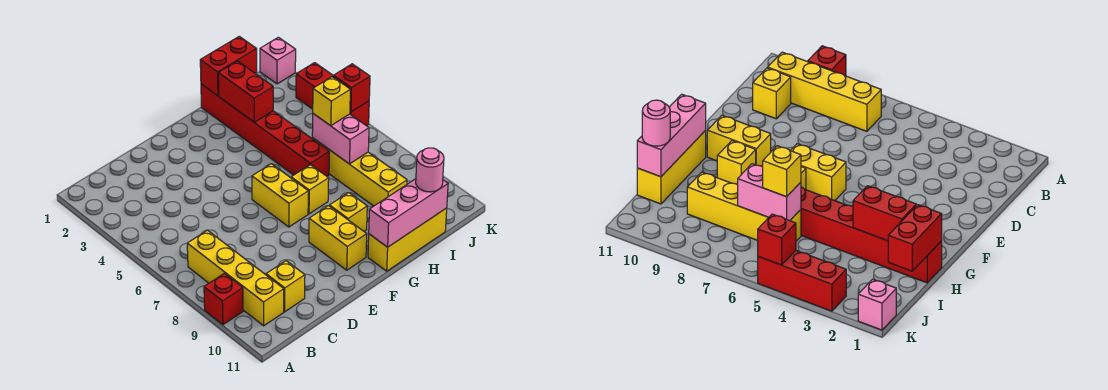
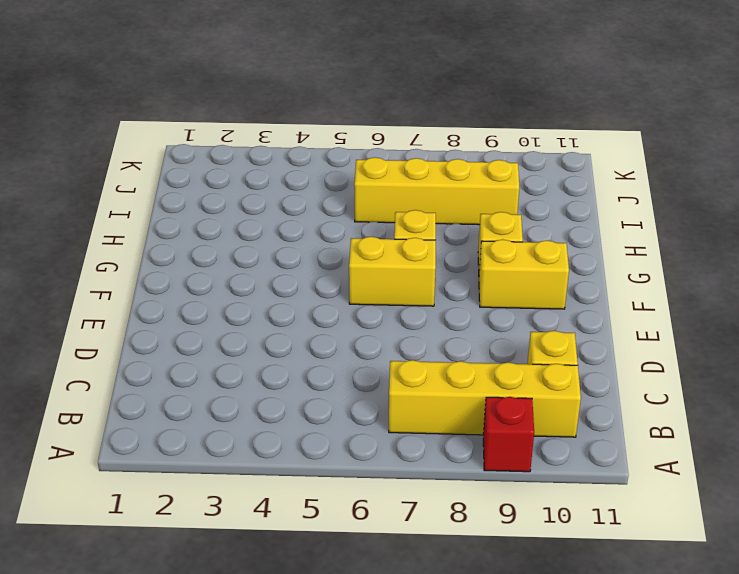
none -> yellow 1x3 brick [368,208,447,271]
none -> red 1x6 brick [201,84,329,176]
none -> pink 1x1 brick [260,37,296,84]

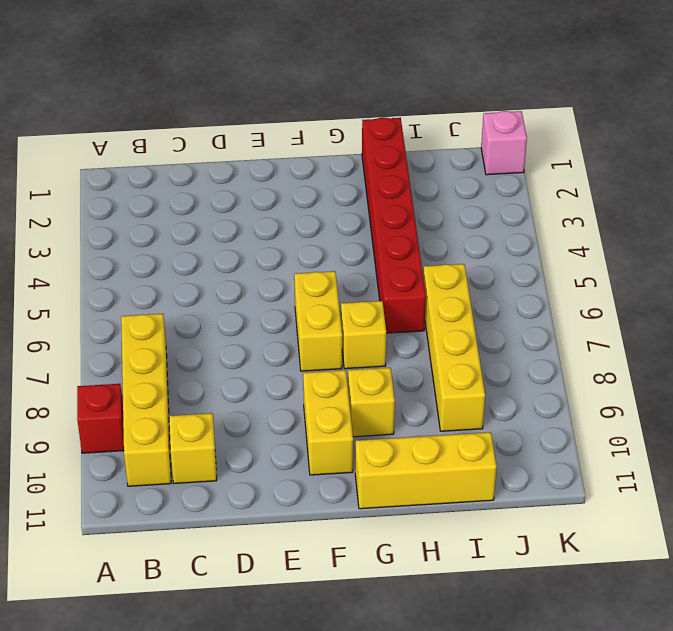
none -> red 1x3 brick [296,63,369,126]
none -> pink 1x3 brick [369,179,448,247]
none -> red 1x2 brick [200,36,257,96]

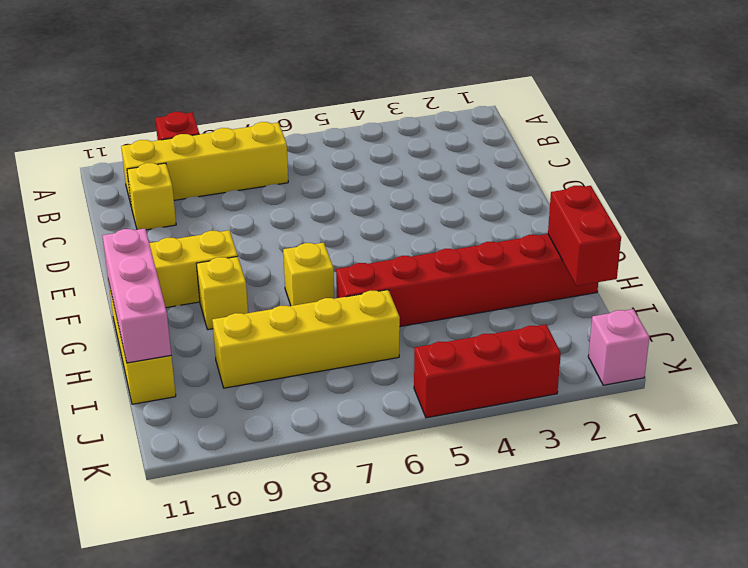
none -> yellow 1x2 brick [252,164,308,227]
none -> red 1x2 brick [218,61,273,122]
none -> pink 1x2 brick [312,114,369,164]

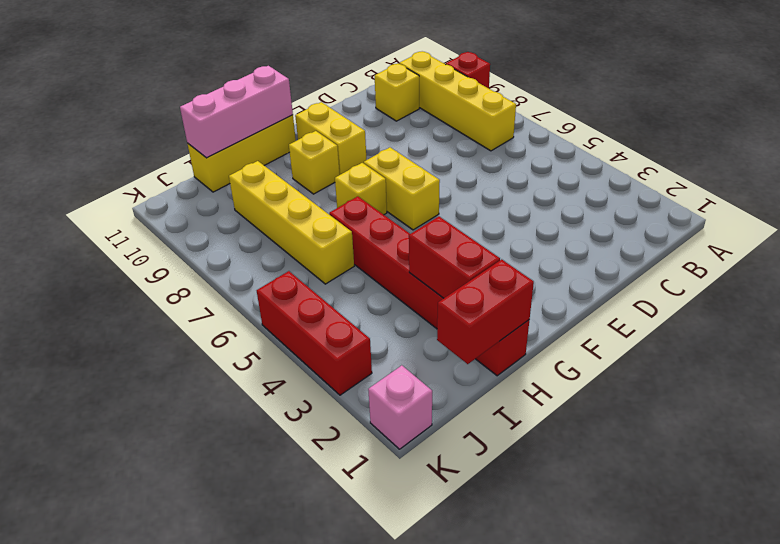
none -> pink 1x2 brick [312,114,369,164]
none -> red 1x1 brick [333,64,370,112]
none -> yellow 1x1 brick [313,77,350,126]

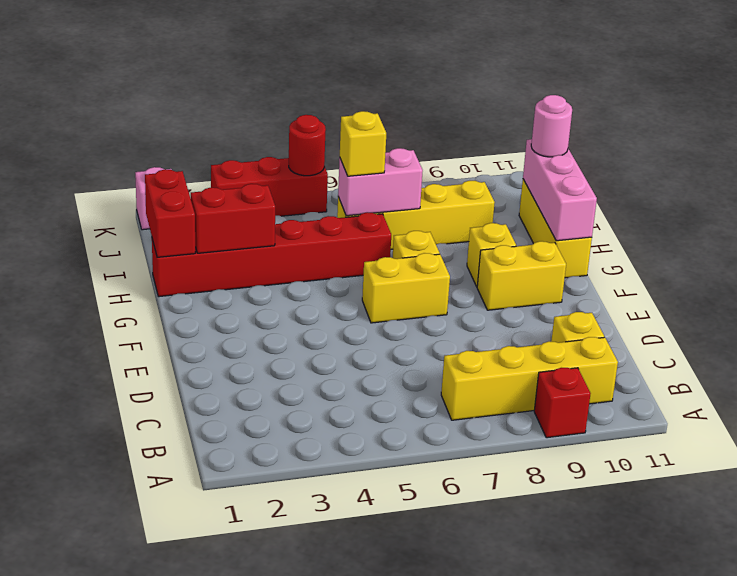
red 1x1 round brick [289,115,326,176] -> red 1x1 brick [333,64,370,112]

